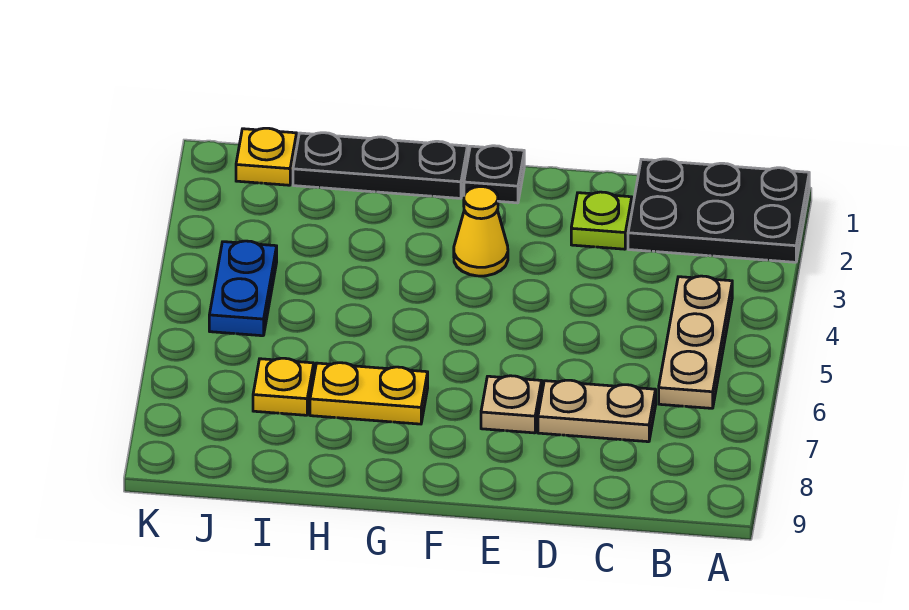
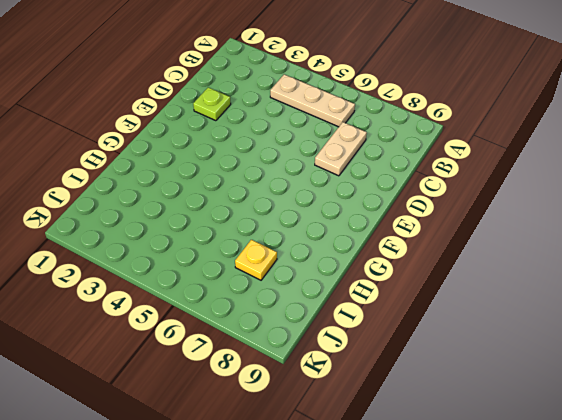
none -> black 2x3 plate [628,159,809,262]
none -> tan 1x1 plate [481,376,542,433]
none -> black 1x1 plate [464,146,524,203]

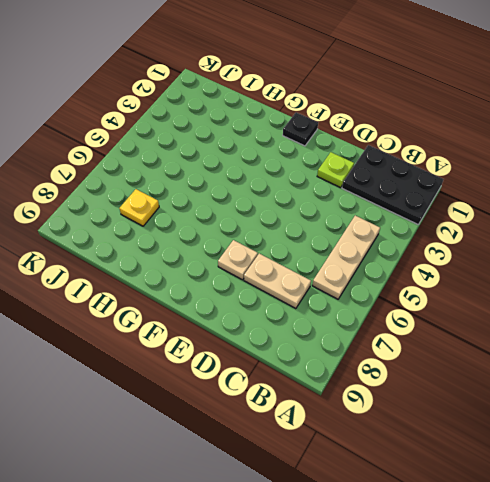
none -> yellow 1x1 cone [454,187,508,276]
none -> black 1x3 plate [293,133,467,198]
none -> yellow 1x2 plate [310,363,428,424]

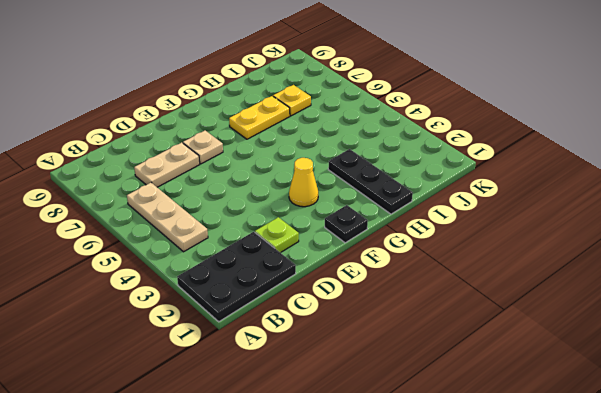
black 1x3 plate [328,149,413,214] -> black 1x3 plate turned to [293,133,467,198]
none -> yellow 1x1 plate [236,128,297,185]
none -> blue 1x2 plate [209,241,277,336]

